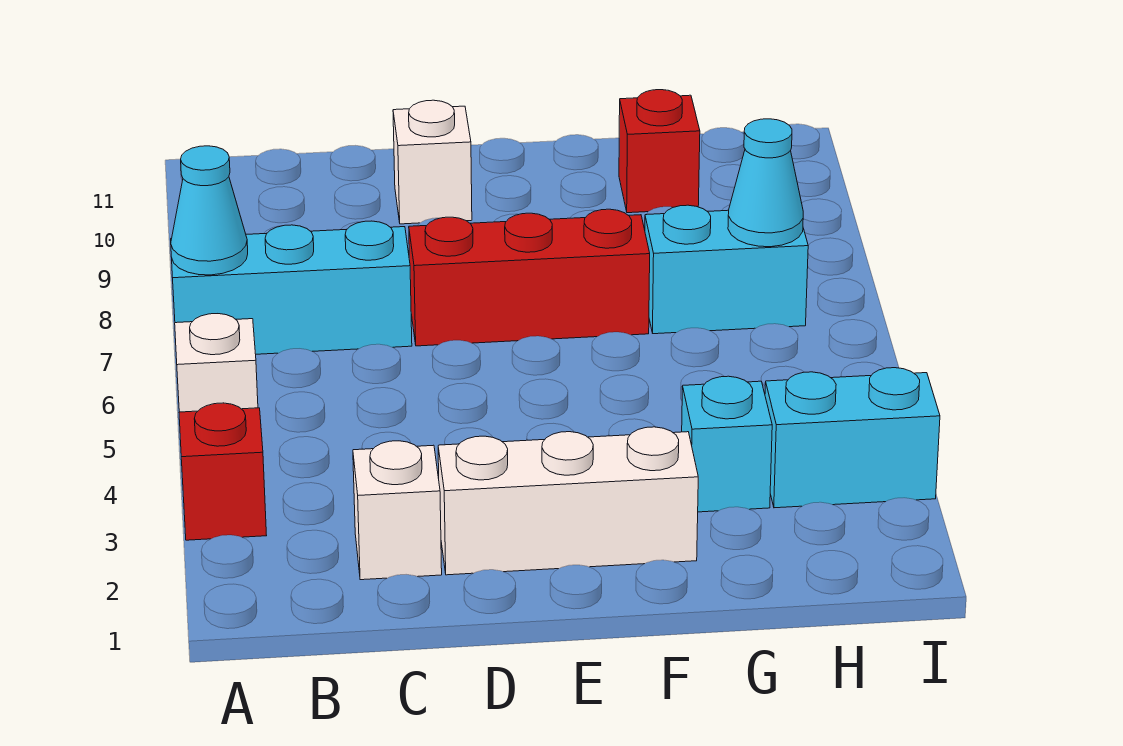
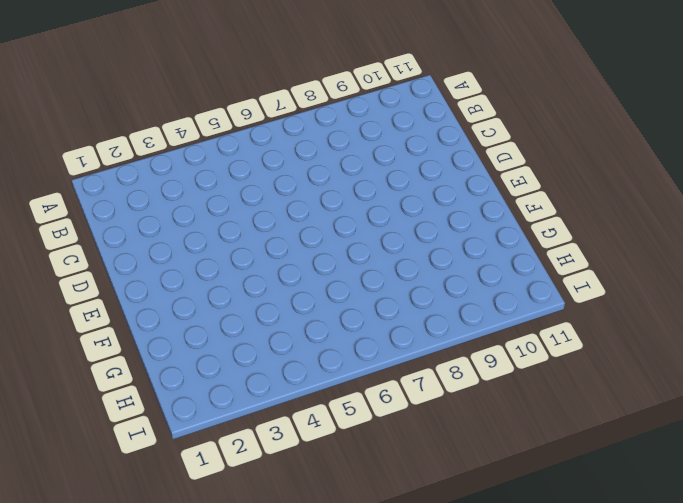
none -> red 1x1 brick [179,403,267,540]
none -> white 1x1 brick [175,314,258,412]
none -> cyan 1x3 brick [171,221,412,354]

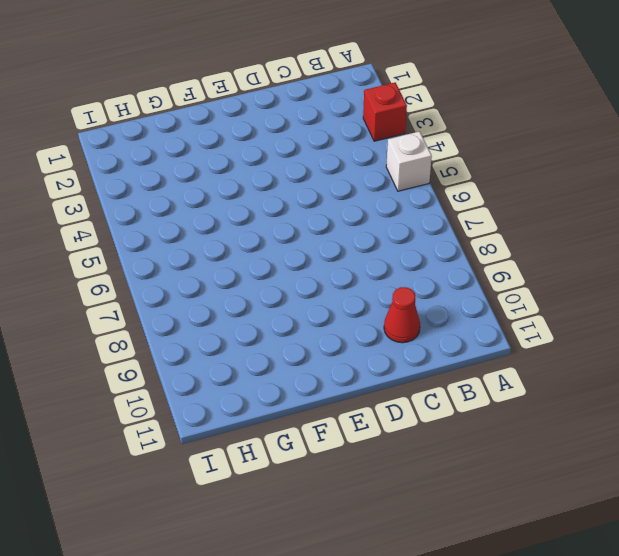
red 1x1 cone [384,287,420,343] -> none
none -> cyan 1x3 brick [171,221,412,354]
none -> white 1x1 brick [353,441,442,580]
none -> white 1x3 brick [438,427,698,575]

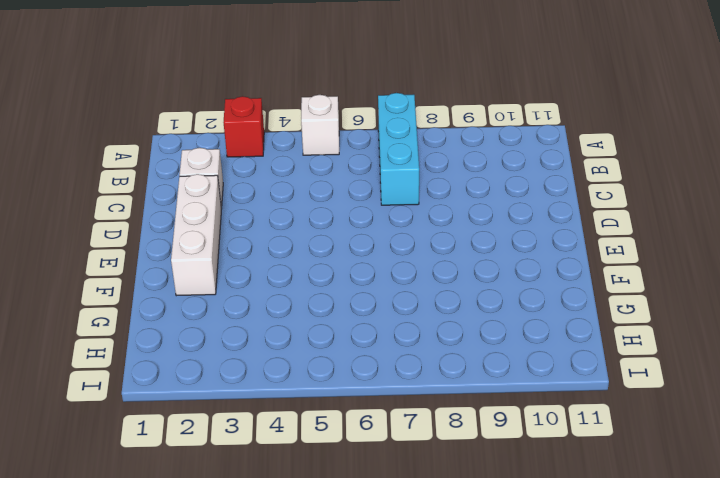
none -> red 1x3 brick [409,209,650,346]
none -> white 1x1 brick [393,100,472,224]
none -> cyan 1x1 brick [682,376,772,512]

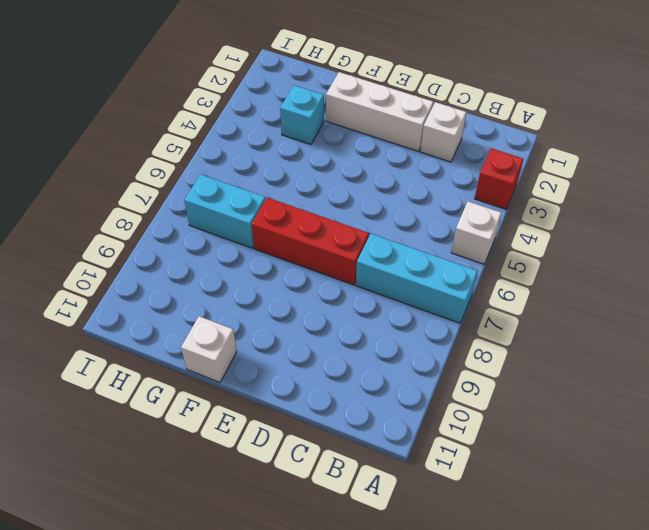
white 1x1 brick [181,316,237,382] -> white 1x1 brick moved to [393,100,472,224]
none -> red 1x1 brick [619,90,700,213]
none -> cyan 1x2 brick [765,368,940,508]
none -> cyan 1x1 cone [171,146,248,275]

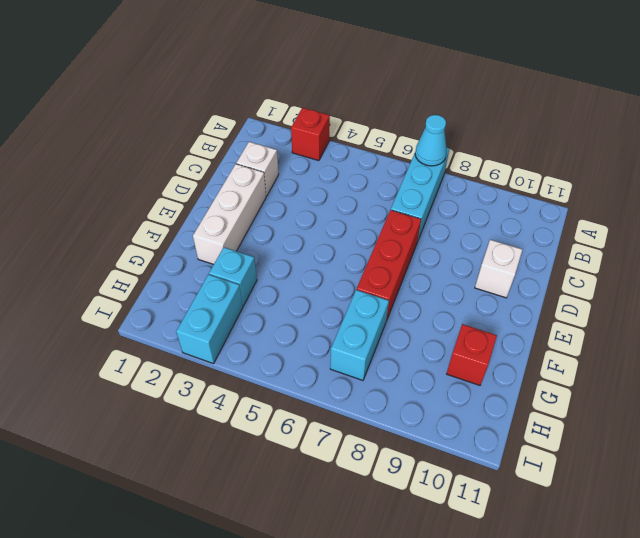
none -> white 1x1 brick [175,314,258,412]
none -> cyan 1x1 cone [728,119,803,247]

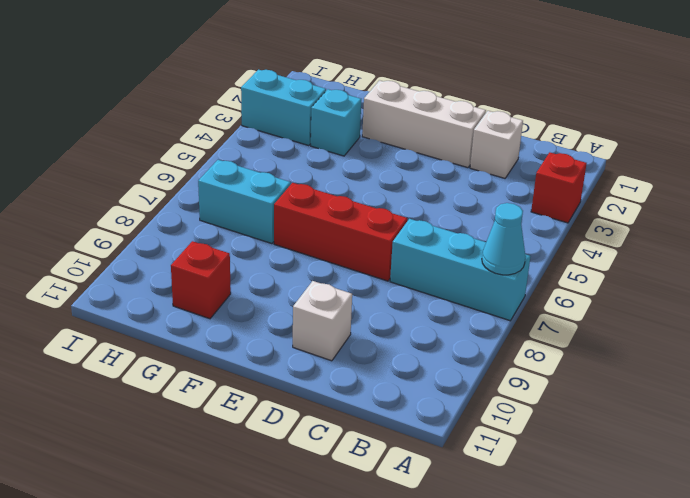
none -> white 1x1 brick [175,314,258,412]
none -> cyan 1x1 cone [728,119,803,247]

